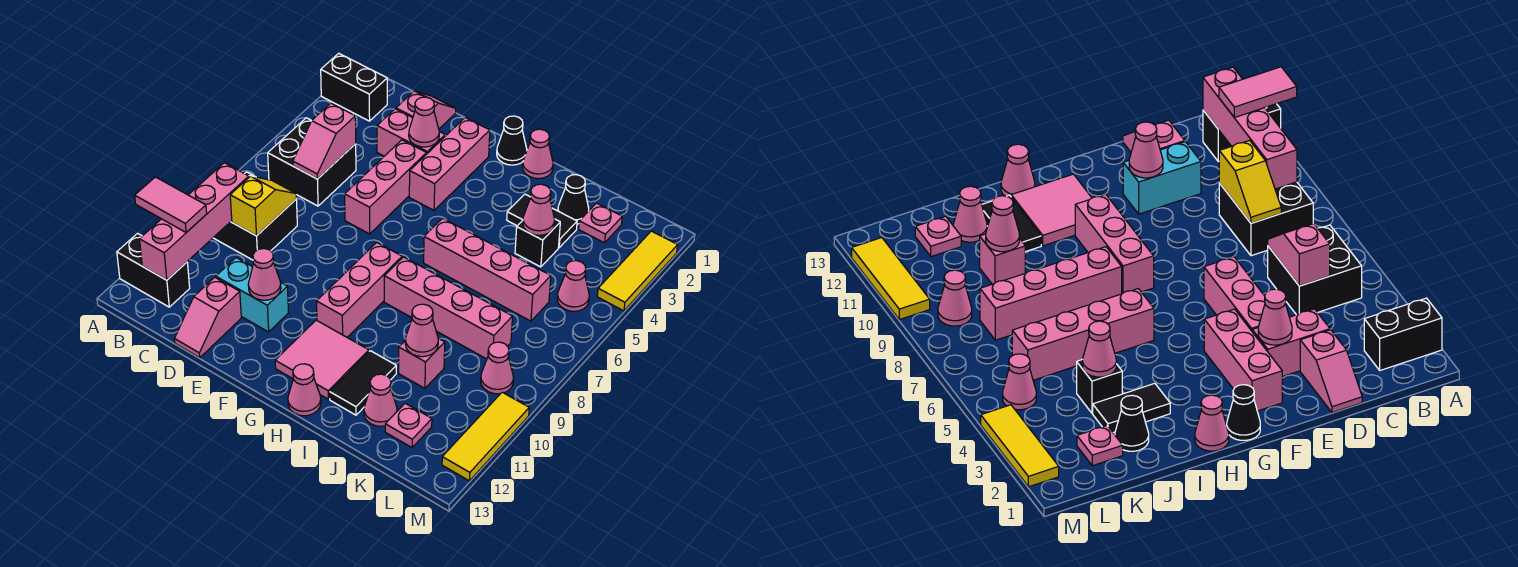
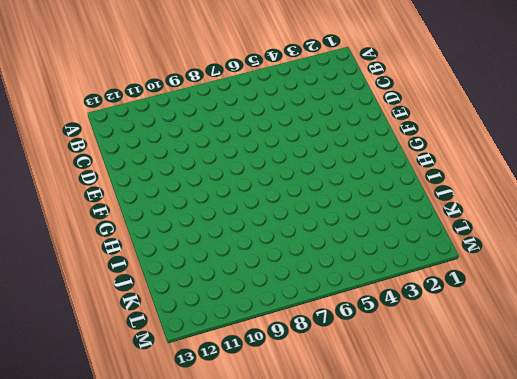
none -> black 1x2 brick [321,53,387,121]
none -> black 1x2 brick [117,234,190,307]
none -> black 2x2 brick [268,118,356,206]
none -> black 2x2 brick [213,172,297,260]

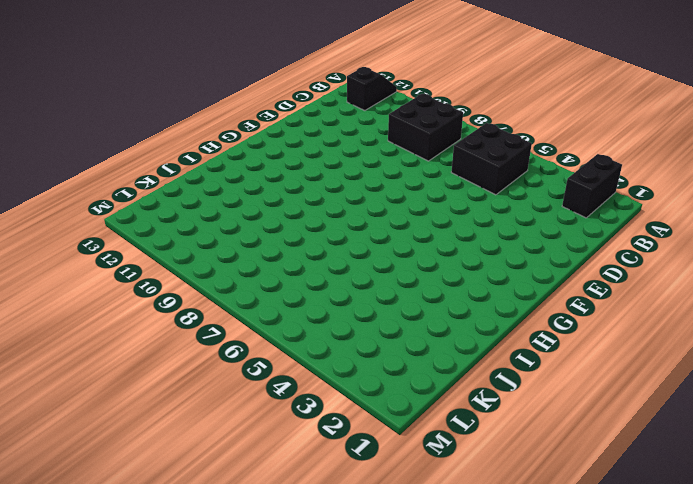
black 1x2 slope [347,67,397,110] -> black 1x2 brick [117,234,190,307]
none -> pink 1x2 slope [396,91,456,129]
none -> pink 1x2 brick [377,109,445,156]
none -> cyan 1x2 brick [216,258,289,332]
none -> pink 1x2 slope [175,277,241,358]

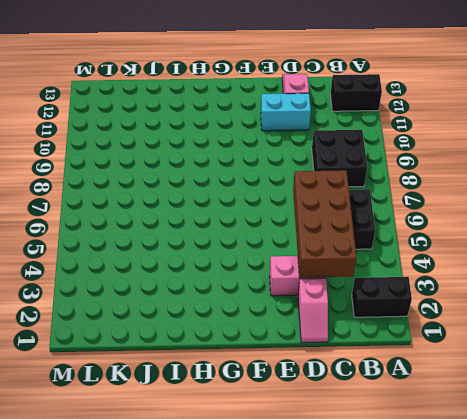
brown 2x4 brick [293,170,357,278] -> pink 1x2 slope [293,103,356,179]
none -> pink 1x3 brick [345,140,427,234]
none -> pink 1x3 brick [409,118,490,210]
none -> black 1x1 cone [497,116,527,165]
none -> pink 1x3 brick [317,242,402,337]

